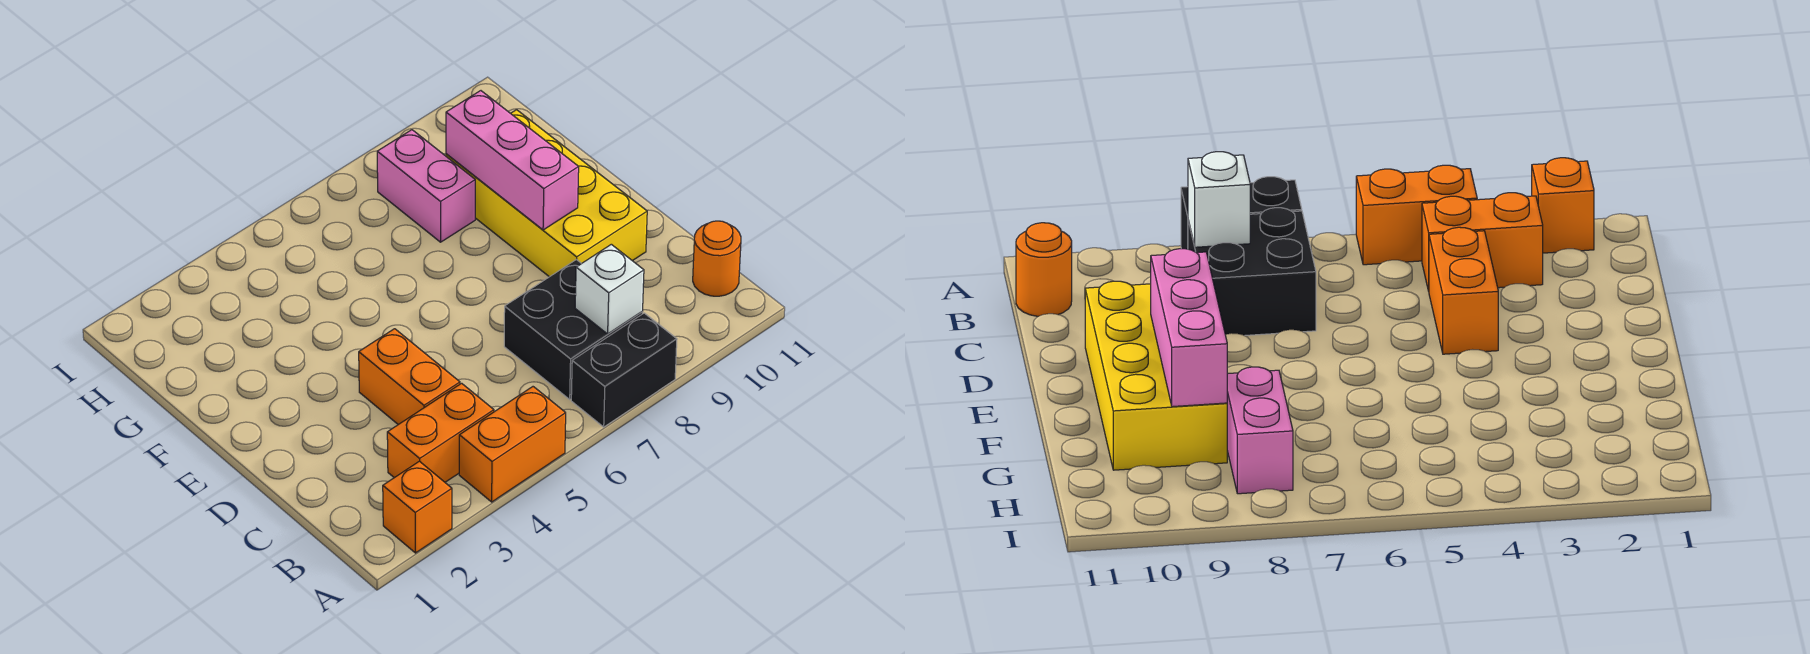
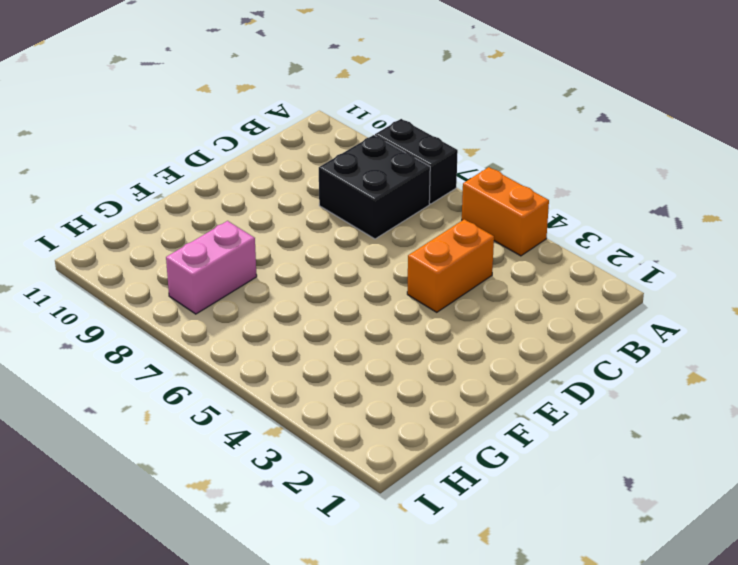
none -> orange 1x1 brick [383,461,452,553]
none -> orange 1x2 brick [387,383,494,482]

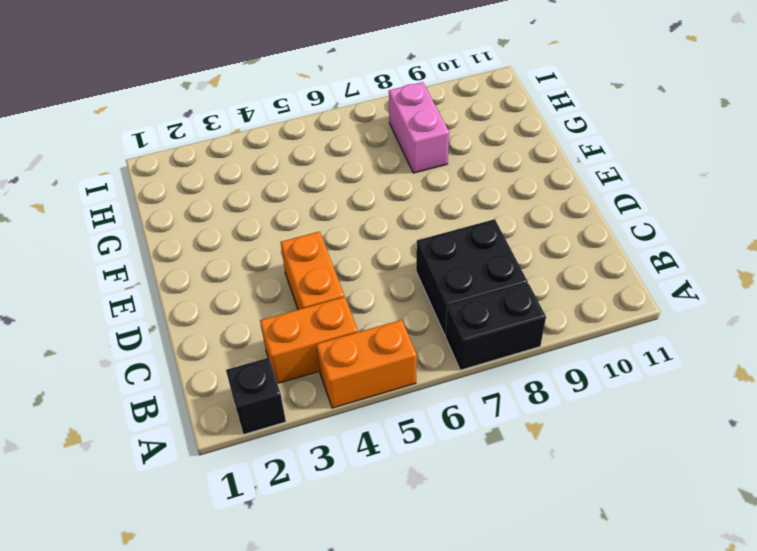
black 1x1 brick [226,358,286,434] -> orange 1x1 brick [383,461,452,553]
none -> orange 1x1 round brick [693,221,741,296]
none -> yellow 2x4 brick [446,110,647,277]

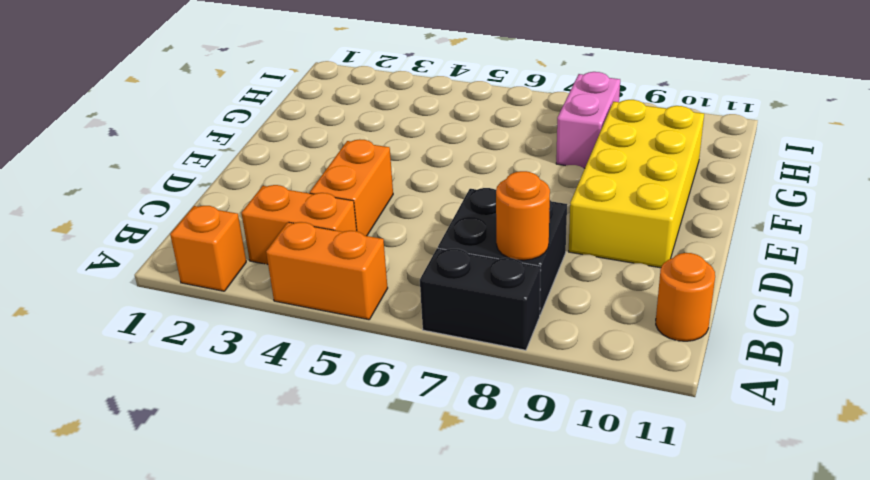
orange 1x1 round brick [496,171,550,260] -> white 1x1 brick [575,244,644,334]
none -> pink 1x3 brick [446,91,579,230]

